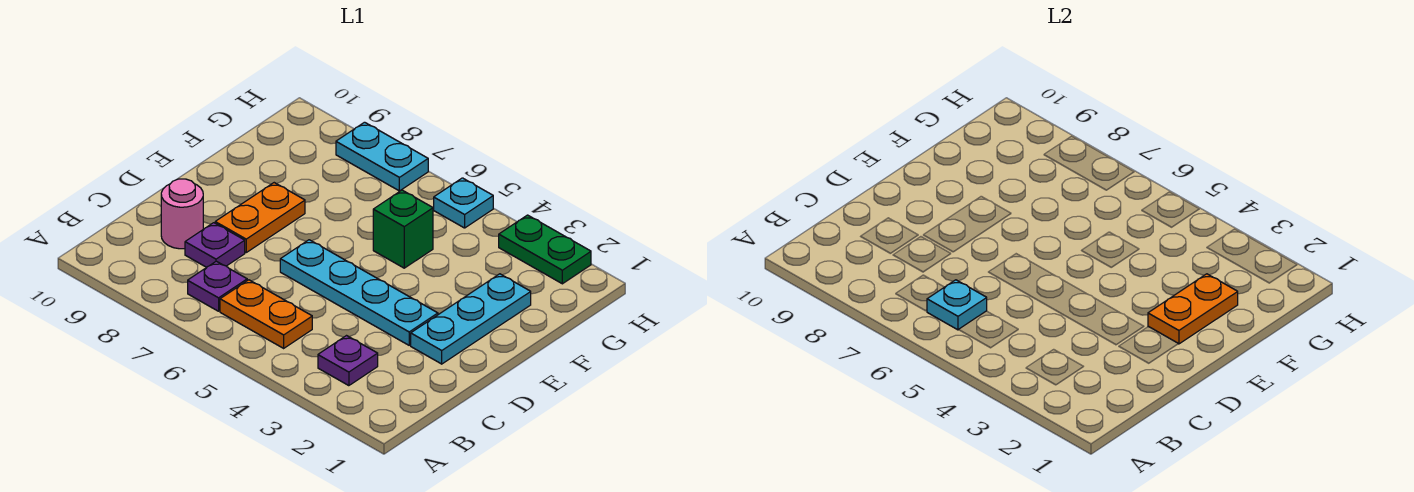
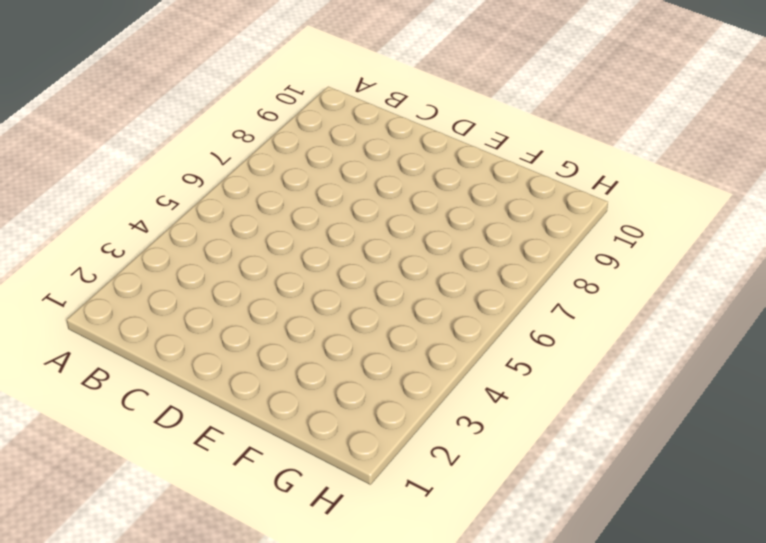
none -> purple 1x1 plate [318,336,378,386]
none -> orange 1x2 plate [220,280,312,348]
none -> purple 1x1 plate [188,261,247,311]

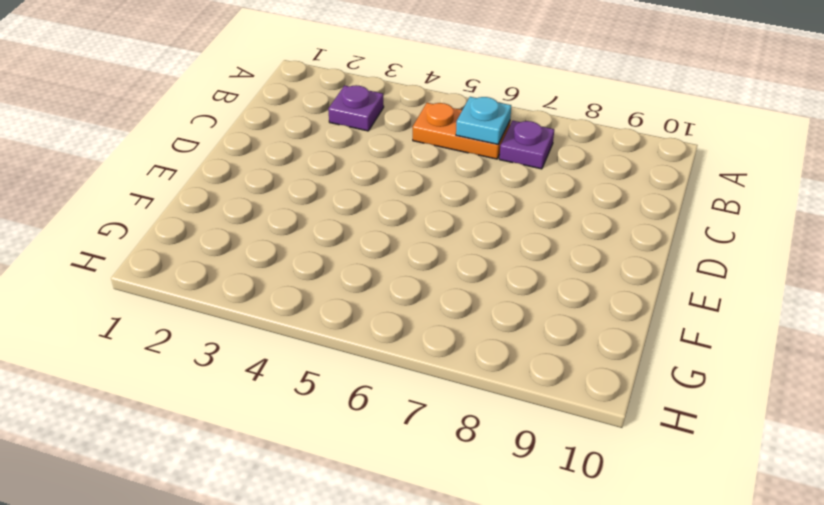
none -> purple 1x1 plate [185,223,245,267]
none -> pink 1x1 round brick [161,179,203,249]
none -> cyan 1x3 plate [411,274,531,364]

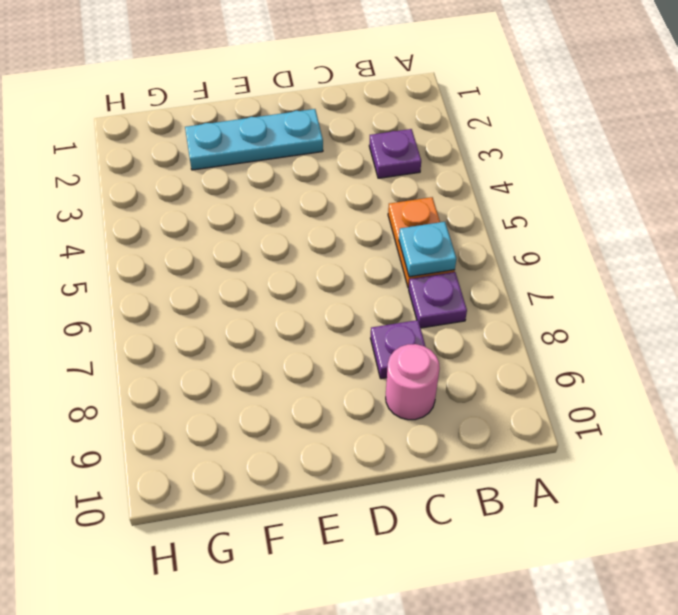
none -> cyan 1x4 plate [280,240,438,345]
none -> orange 1x2 plate [215,183,305,252]
none -> green 1x1 brick [373,190,433,268]

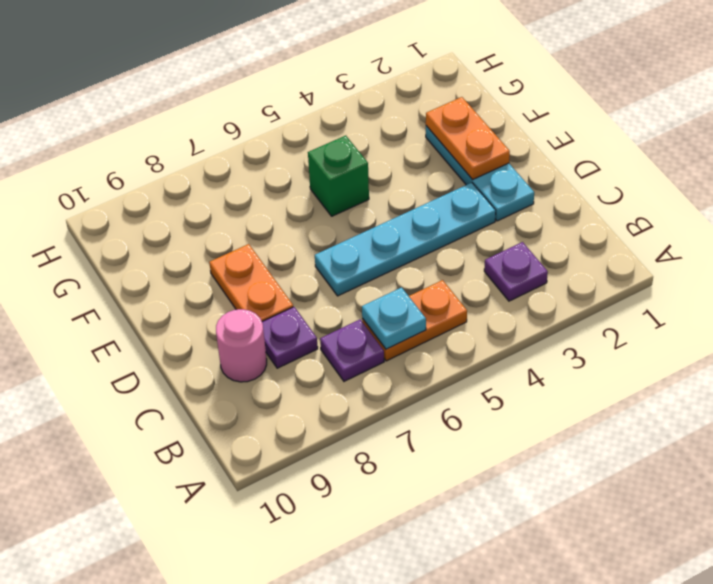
none -> green 1x2 plate [499,215,591,284]
none -> cyan 1x1 plate [434,178,493,228]
none -> cyan 1x2 plate [336,122,428,191]

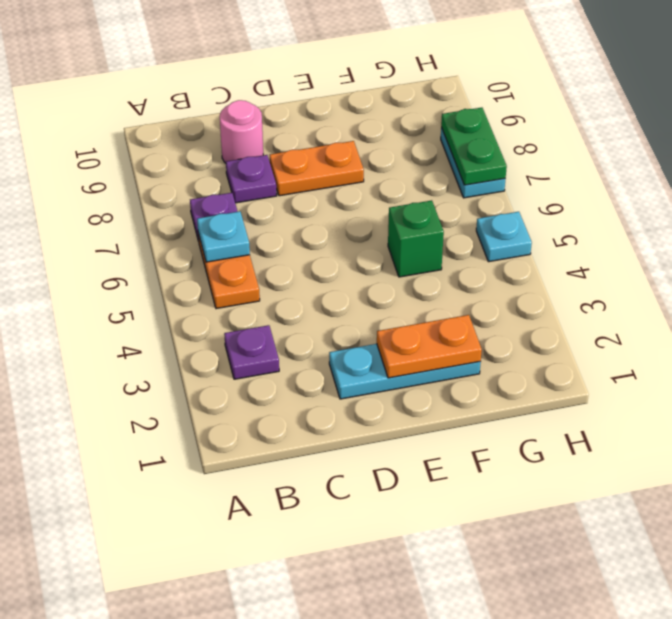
green 1x2 plate [441,108,507,185] -> green 1x2 plate moved to [499,215,591,284]
none -> cyan 1x4 plate [280,240,438,345]

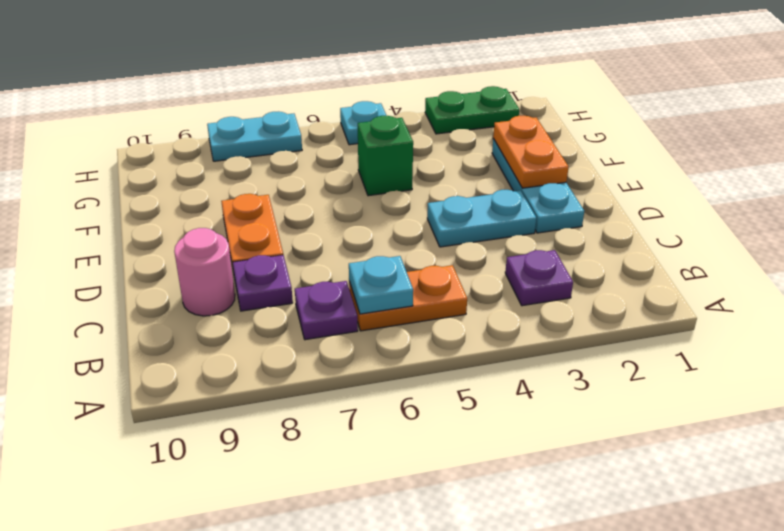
cyan 1x2 plate [427,190,536,247] -> cyan 1x4 plate [280,240,438,345]

